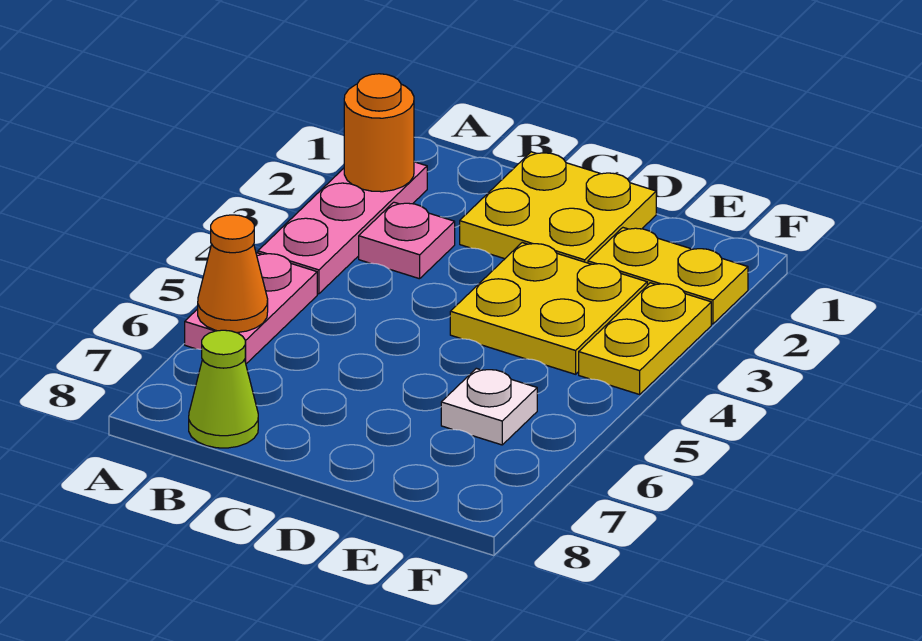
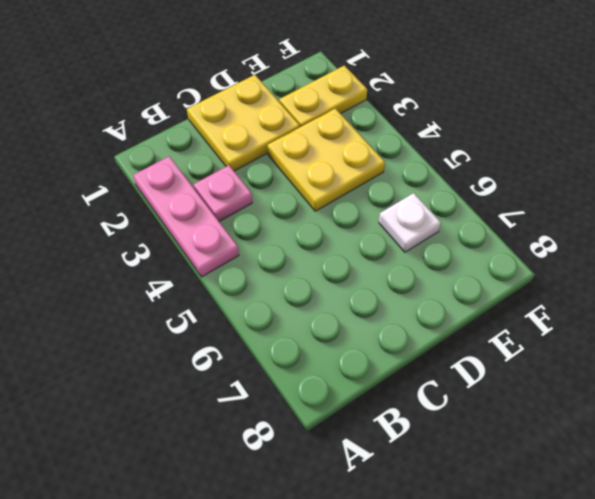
none -> pink 1x2 plate [185,253,317,364]
none -> lime 1x1 cone [189,330,258,448]

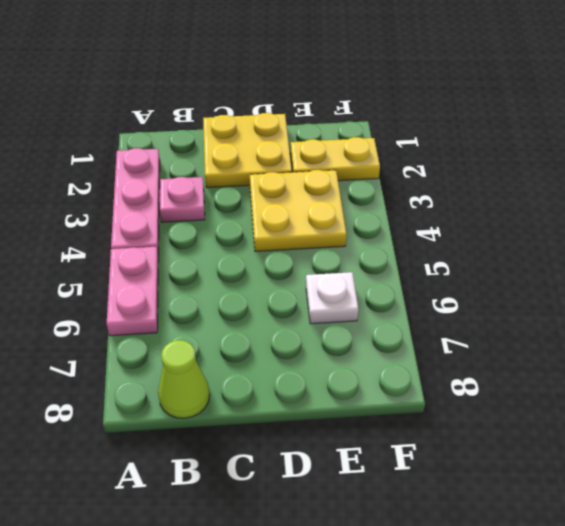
none -> yellow 1x2 plate [579,283,711,394]
none -> orange 1x1 round brick [344,74,414,192]

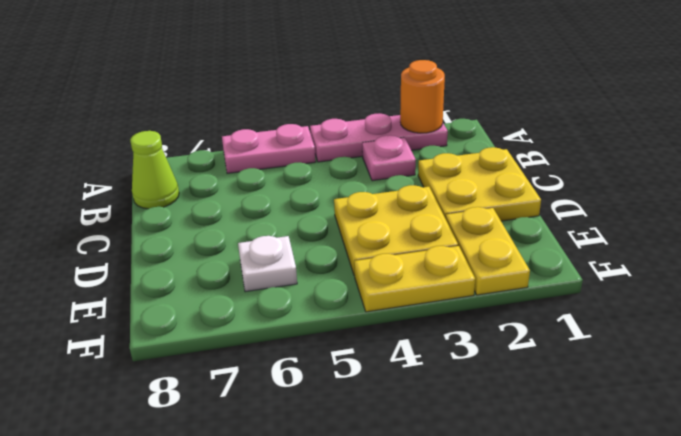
none -> orange 1x1 cone [198,215,268,333]

